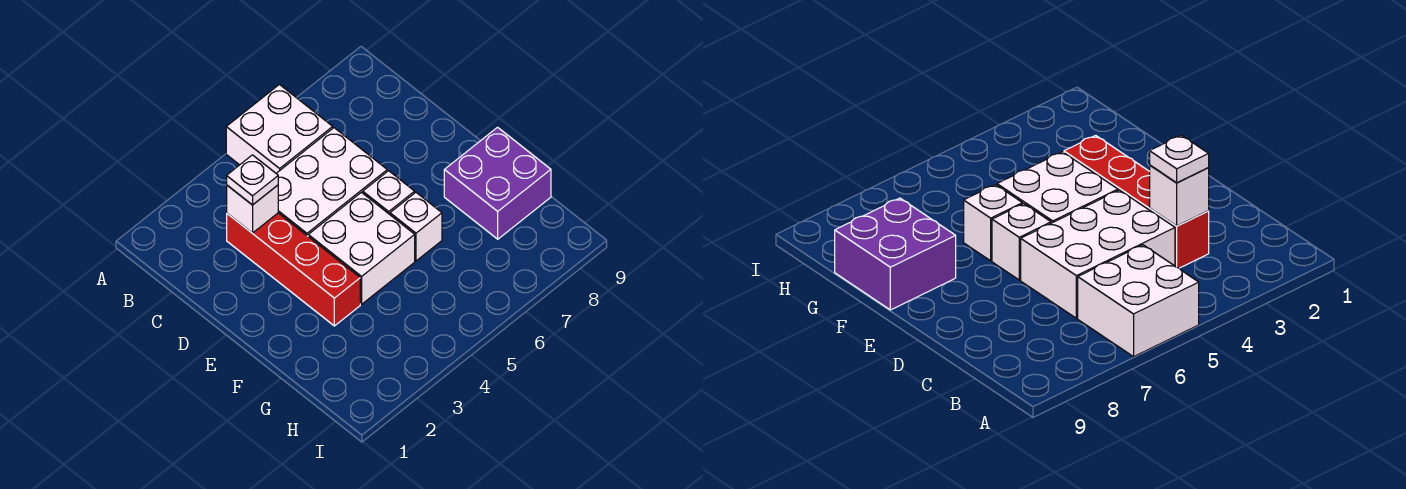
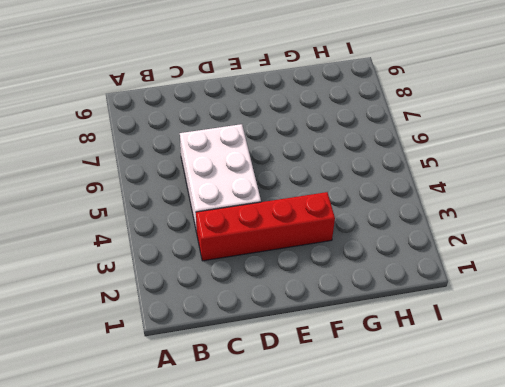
none -> white 2x2 brick [226,84,333,173]
none -> white 2x2 brick [308,192,415,304]

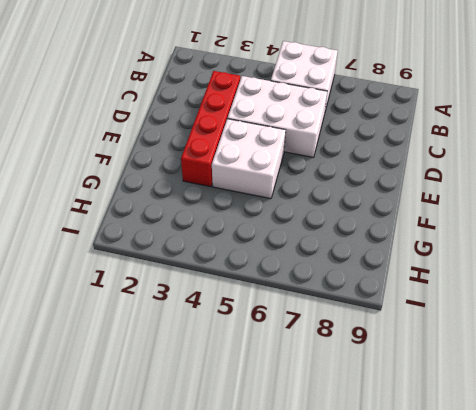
none -> white 1x1 brick [363,171,415,214]
none -> white 1x1 brick [390,193,442,261]

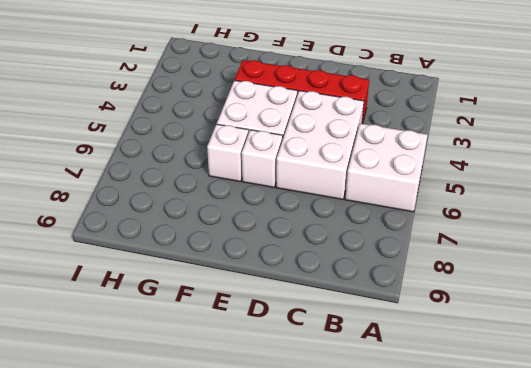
none -> purple 2x2 brick [444,127,551,239]
none -> white 1x1 brick [227,185,278,233]

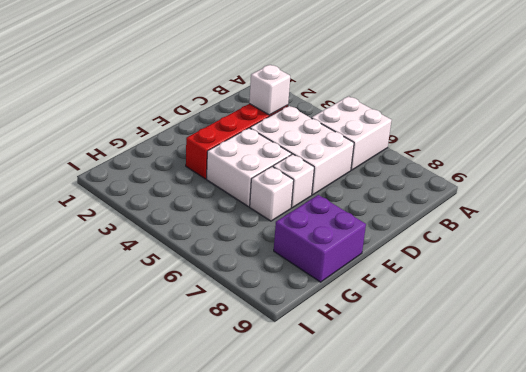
none -> white 1x1 plate [227,155,278,205]

